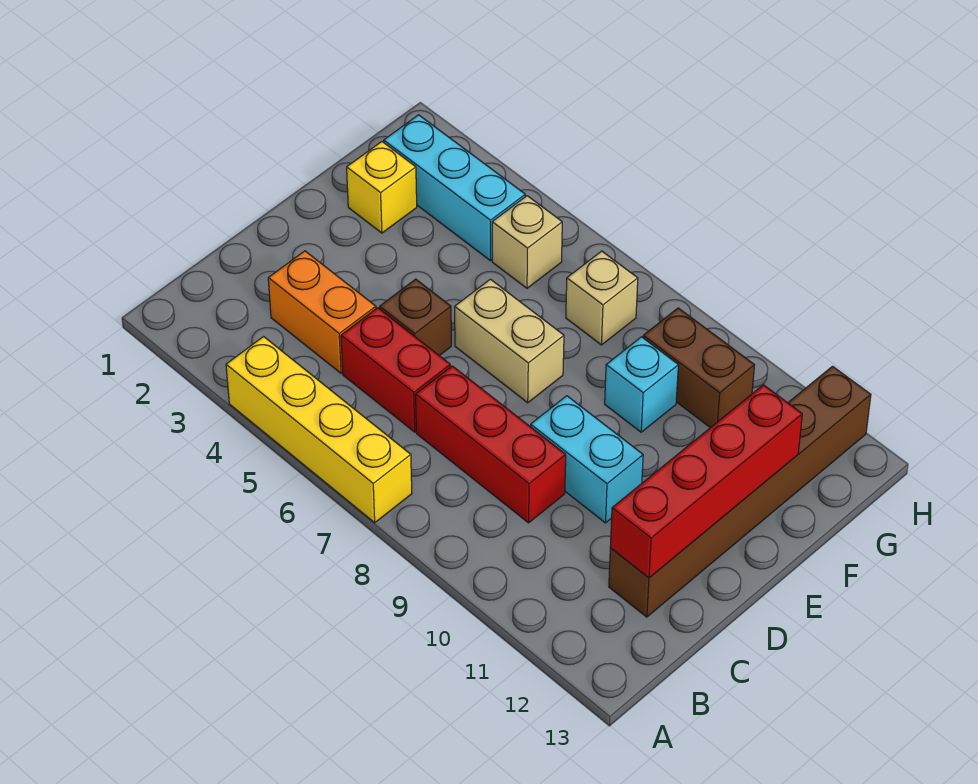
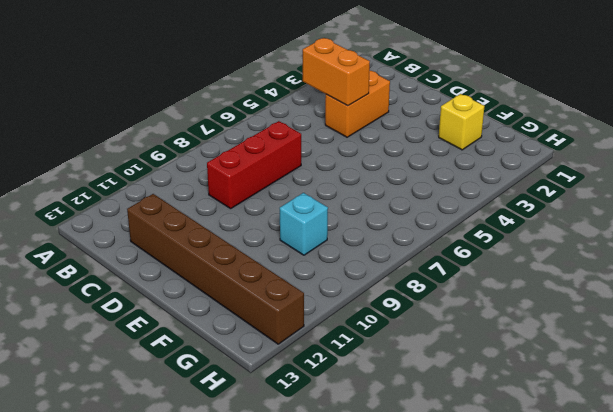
orange 1x2 brick [303,38,370,106] -> none
none -> yellow 1x4 brick [226,337,412,523]
none -> red 1x2 brick [341,308,450,432]
none -> brown 1x1 brick [380,279,451,356]

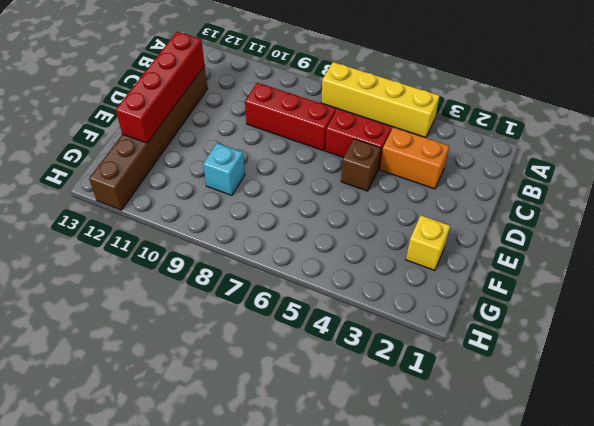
none -> cyan 1x2 brick [531,396,643,523]
none -> tan 1x2 brick [455,279,564,403]
none -> cyan 1x3 brick [384,115,525,261]

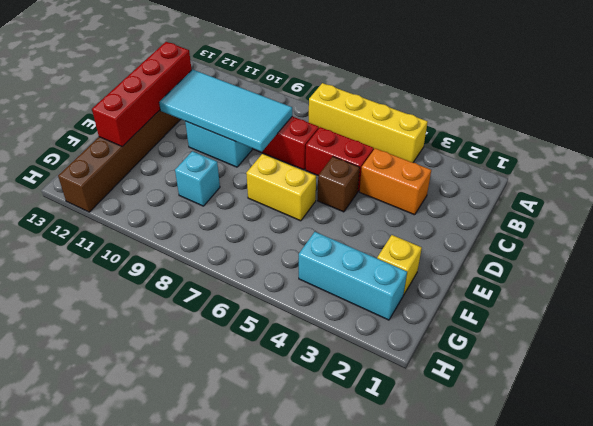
cyan 2x4 tile [159,69,292,152] -> none
yellow 1x2 brick [246,154,316,221] -> tan 1x2 brick [455,279,564,403]
none -> tan 1x1 brick [492,196,562,288]
none -> tan 1x1 brick [566,251,638,345]
none -> brown 1x2 brick [643,308,754,428]

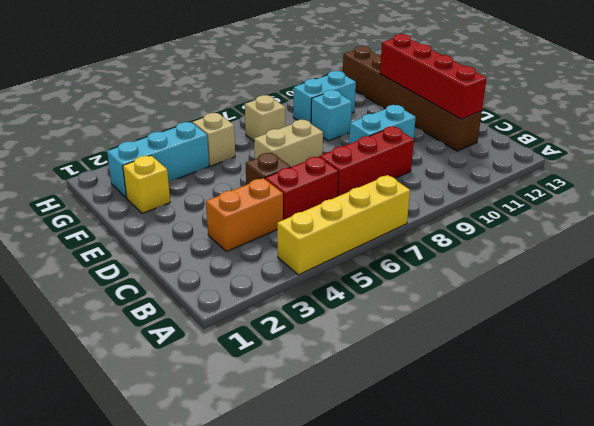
cyan 1x2 brick [293,71,356,123] -> brown 1x2 brick [643,308,754,428]

